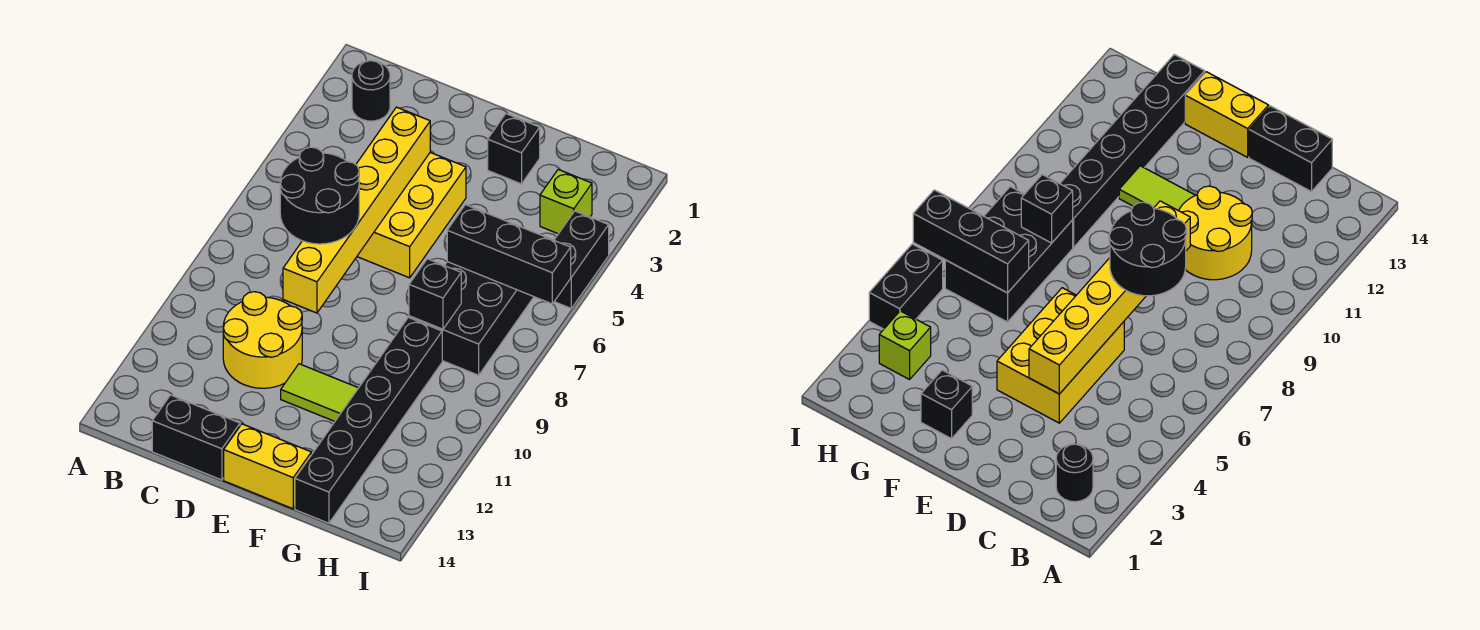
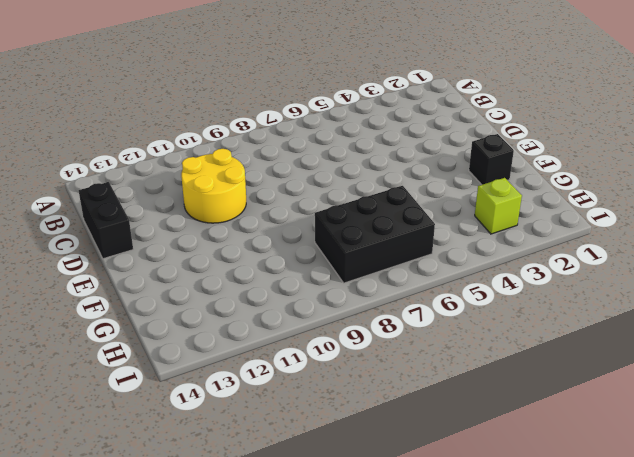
none -> black 1x1 round brick [352,61,390,121]
none -> yellow 2x3 brick [357,152,466,278]
none -> lime 1x2 tile [281,364,358,421]

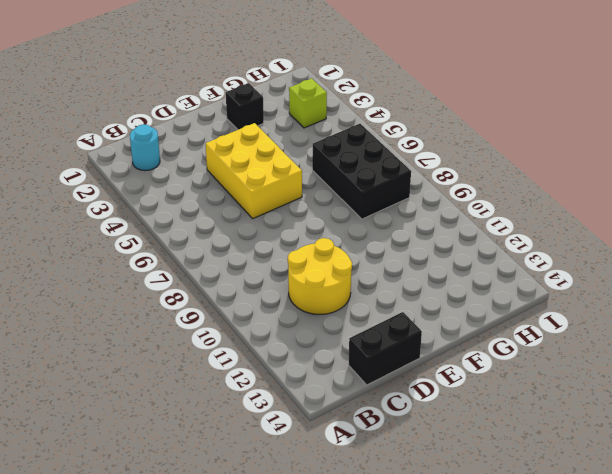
cyan 1x1 round brick [130,124,160,171] -> black 1x1 round brick [352,61,390,121]
none -> lime 1x2 tile [281,364,358,421]
none -> yellow 1x2 brick [224,424,311,509]
none -> black 1x6 brick [295,317,442,523]

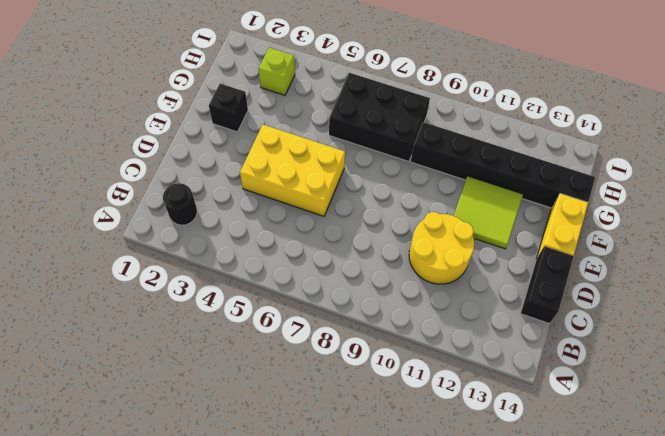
lime 2x2 tile [454,176,523,249] -> lime 1x2 tile [281,364,358,421]
none -> black 1x2 brick [554,211,609,308]
none -> yellow 1x6 brick [283,107,430,313]
none -> black 1x3 brick [447,205,571,304]

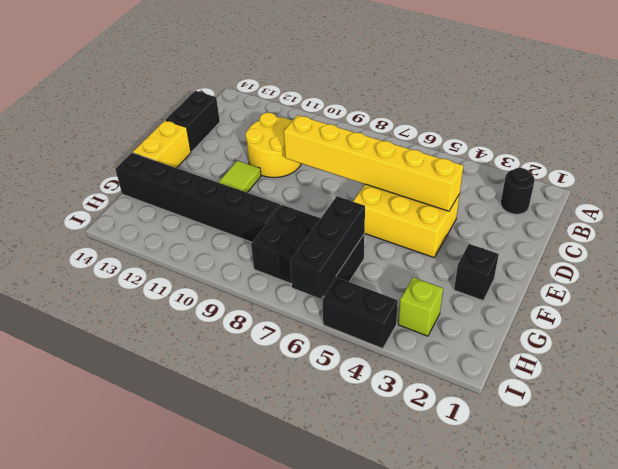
none -> black 1x1 brick [409,259,461,329]
none -> black 2x2 round brick [280,147,359,244]

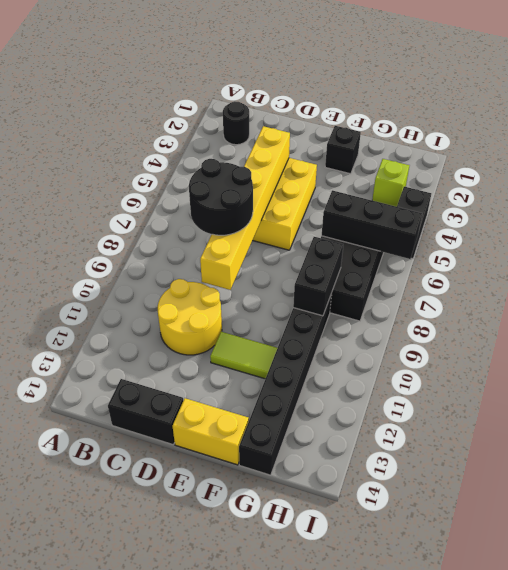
black 1x2 brick [293,237,343,316] -> black 1x1 brick [409,259,461,329]

